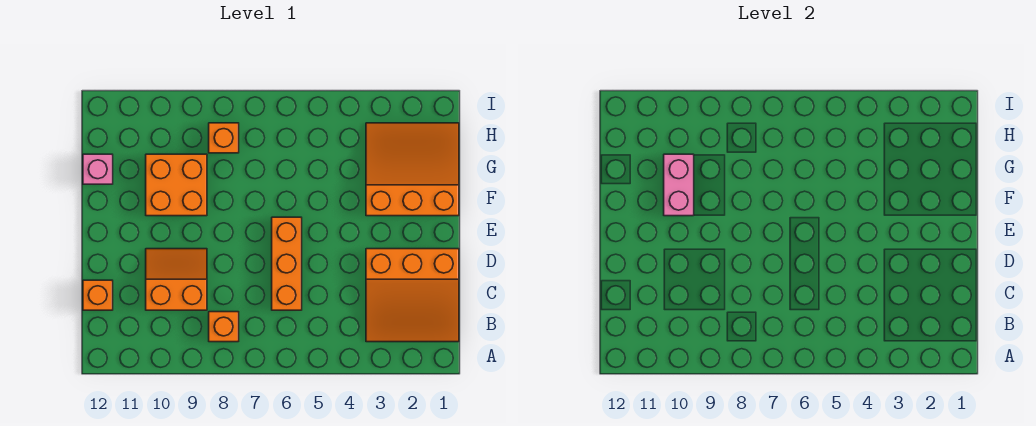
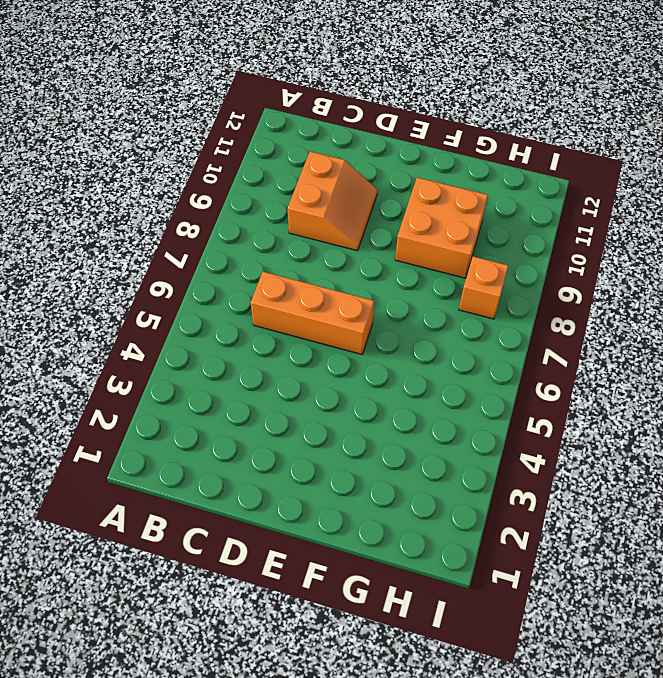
none -> orange 3x3 slope [366,249,459,342]
none -> orange 1x1 brick [209,312,239,342]

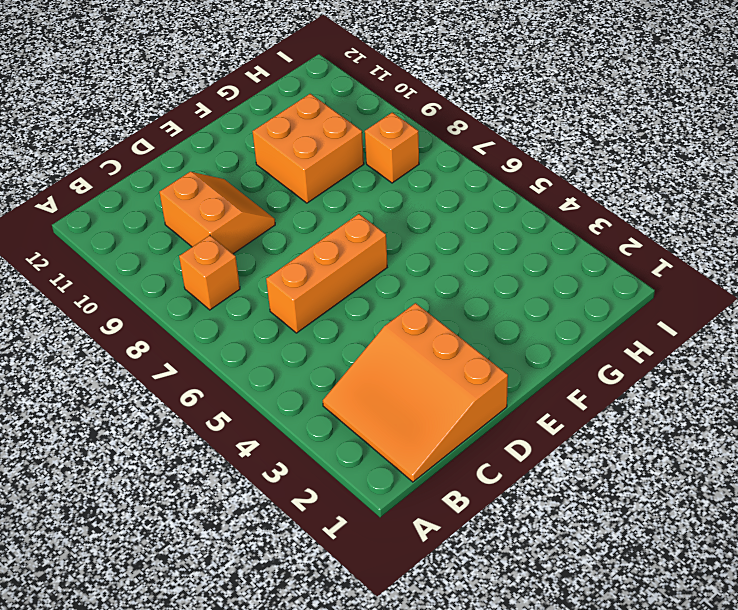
none -> orange 1x1 brick [83,280,113,310]
none -> orange 3x3 slope [366,123,459,216]

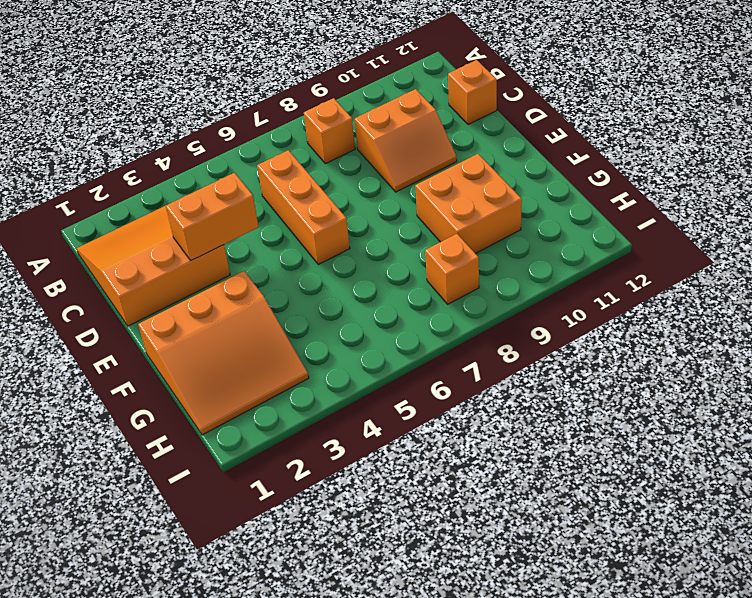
orange 1x2 brick [166,173,258,261] -> none
none -> pink 1x1 brick [83,154,113,184]
none -> pink 1x2 brick [664,154,694,216]

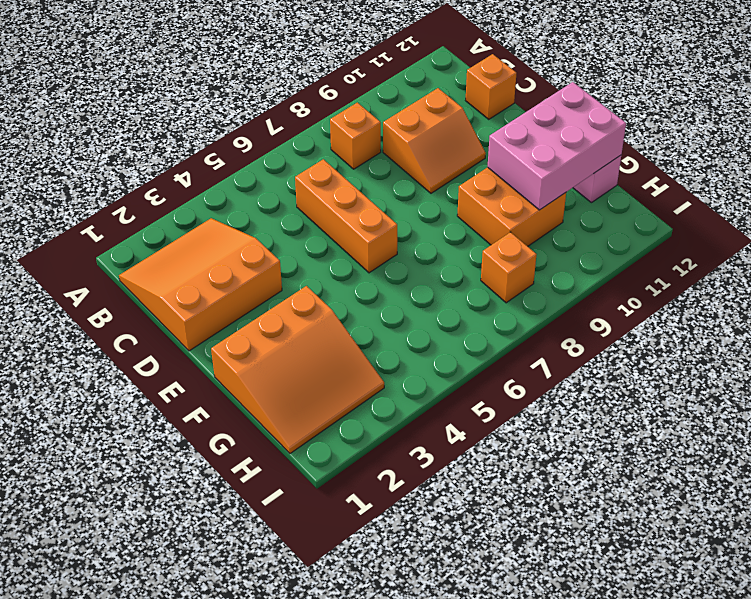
pink 2x3 brick [488,82,626,210] -> pink 1x2 brick [664,154,694,216]

